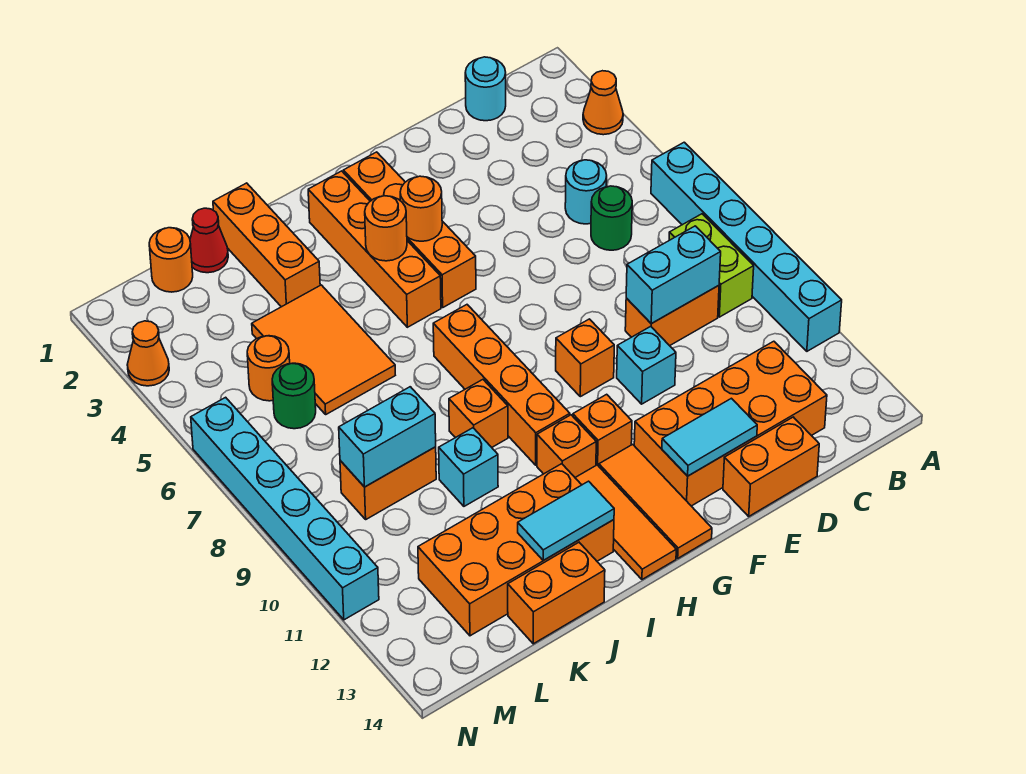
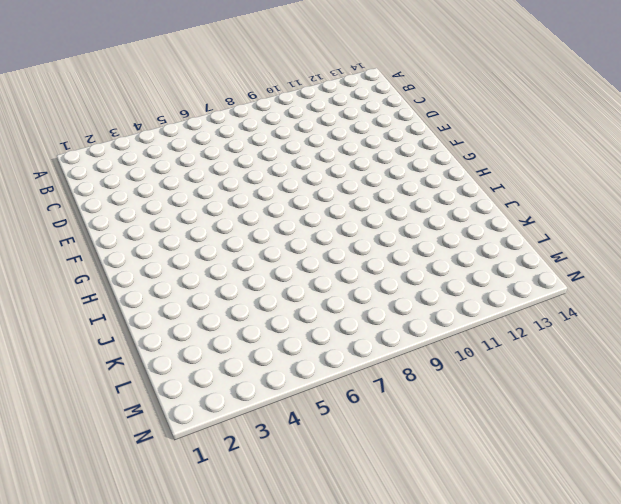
none -> orange 1x1 cone [583,71,623,135]
none -> cyan 1x6 brick [651,142,842,351]
none -> lime 1x2 brick [669,214,754,317]
none -> cyan 1x1 round brick [465,57,506,121]

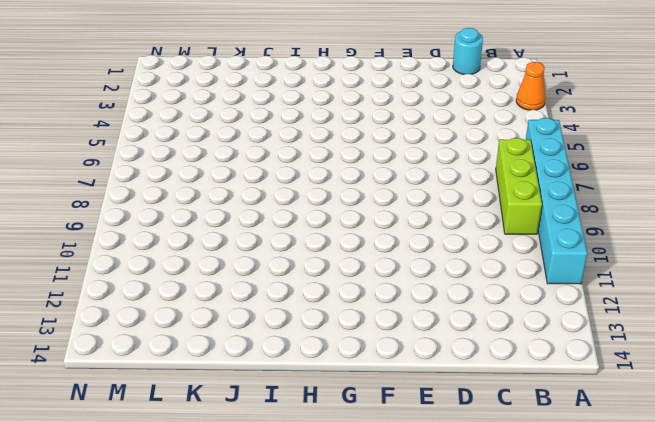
lime 1x3 brick [496,138,542,234] -> lime 1x2 brick [669,214,754,317]
none -> cyan 1x1 round brick [565,160,607,224]
none -> green 1x1 round brick [591,186,632,250]
none -> orange 1x2 brick [625,286,719,346]
none -> orange 2x4 brick [634,341,827,506]

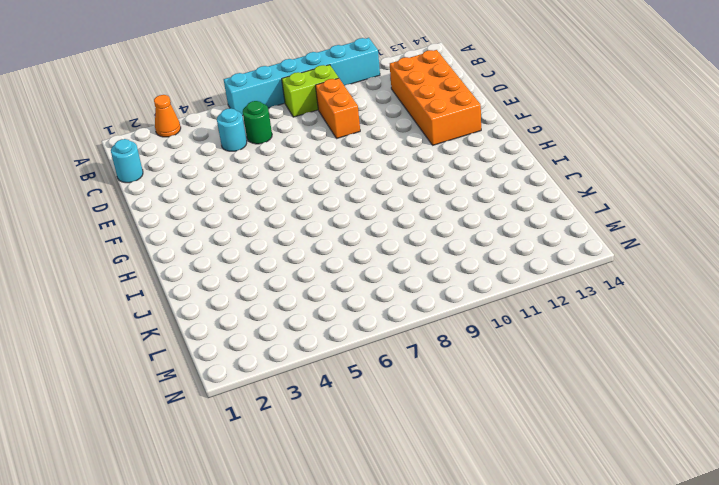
none -> orange 1x2 brick [723,417,819,516]
none -> cyan 1x1 brick [617,326,676,404]
none -> orange 1x1 brick [556,319,614,397]
none -> orange 1x4 brick [343,152,476,307]

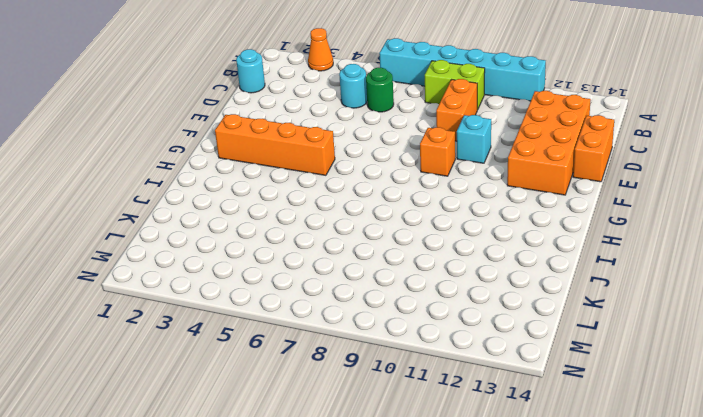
none -> orange 1x1 brick [573,394,632,466]
none -> orange 1x3 tile [599,444,712,558]
none -> orange 1x4 brick [308,171,441,327]
none -> orange 1x4 brick [433,305,570,465]

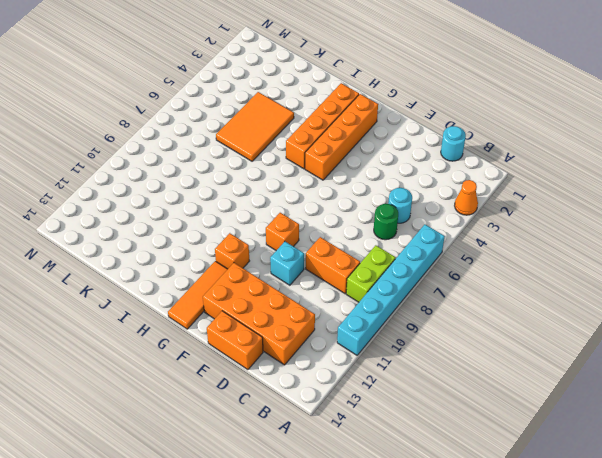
none -> orange 1x4 brick [433,305,570,465]
none -> orange 1x1 brick [537,415,596,477]
none -> orange 1x3 tile [575,465,676,579]
none -> orange 1x1 brick [449,380,508,447]

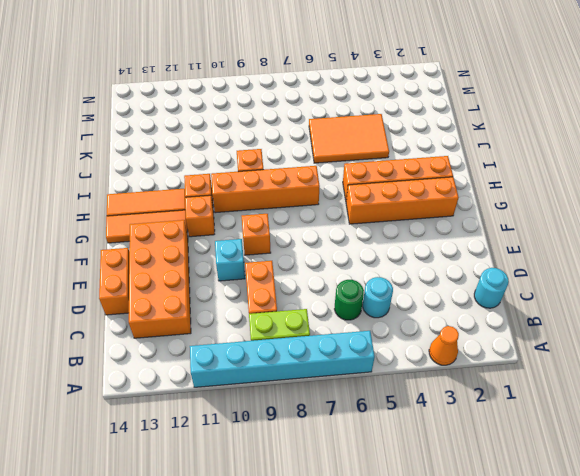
none -> orange 2x4 brick [418,464,614,636]
none -> orange 1x3 brick [213,183,320,307]
none -> cyan 1x1 brick [439,428,498,506]
none -> orange 1x2 brick [508,542,605,644]

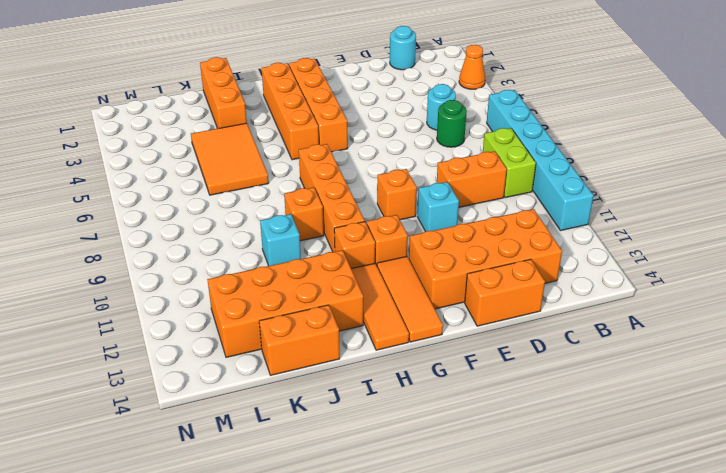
none -> red 1x1 cone [190,208,228,273]
none -> orange 1x2 brick [340,447,436,519]
none -> orange 1x1 round brick [149,228,193,292]
none -> orange 1x1 round brick [247,336,290,401]

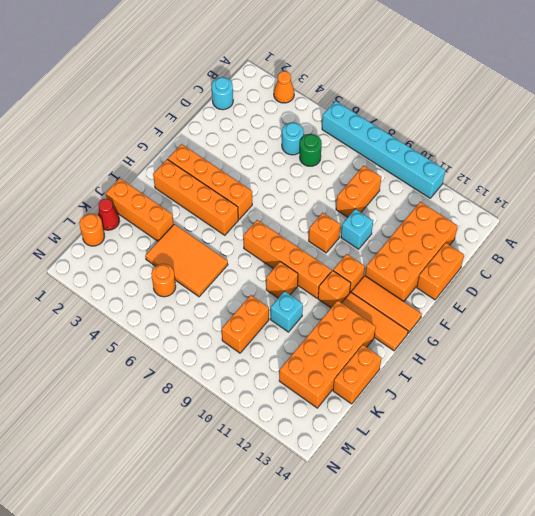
none -> lime 1x2 brick [669,214,754,317]
none -> green 1x1 round brick [272,363,316,429]
none -> orange 1x1 cone [127,321,169,386]
none -> cyan 1x6 brick [191,397,379,620]

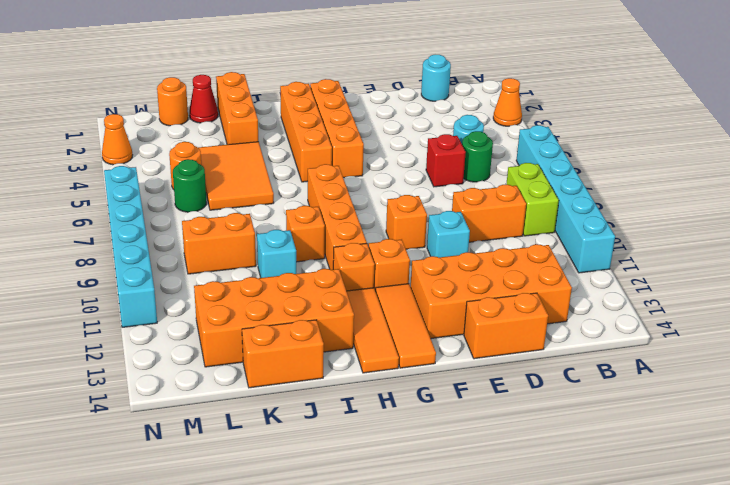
red 1x1 brick [426,134,466,187] -> none
none -> cyan 1x2 brick [626,226,721,324]
none -> cyan 1x2 tile [662,398,757,476]
none -> orange 1x1 round brick [400,176,442,241]
none -> orange 1x1 round brick [365,196,407,261]

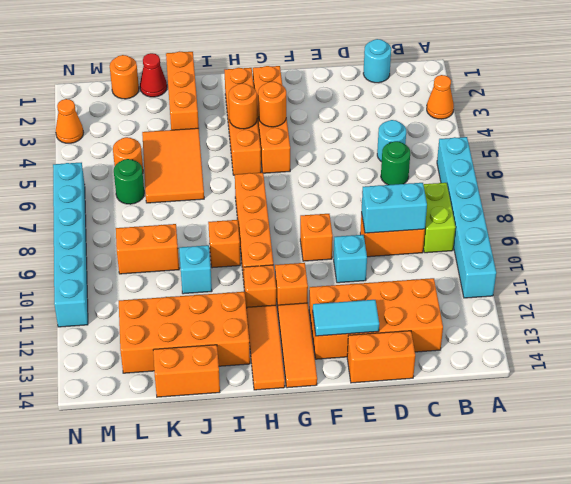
none -> cyan 1x2 tile [518,481,614,560]
none -> cyan 1x2 brick [339,387,436,487]

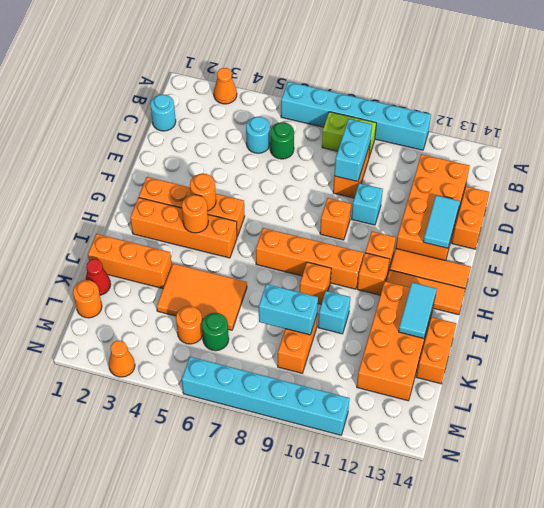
cyan 1x2 brick [259,284,318,335] -> cyan 1x2 brick turned to [339,387,436,487]

